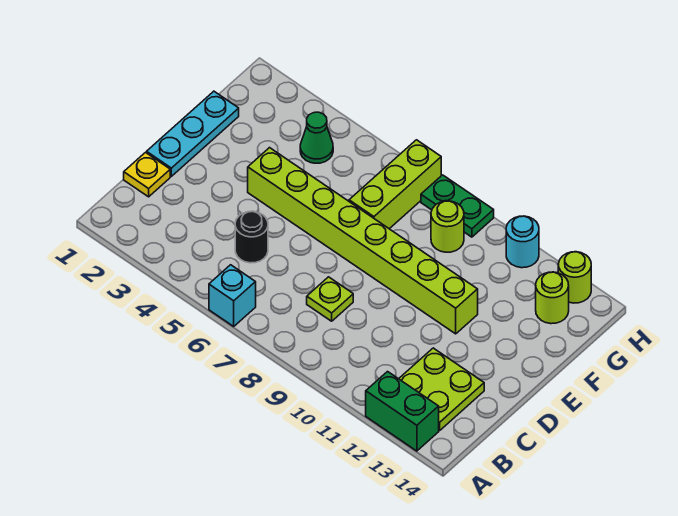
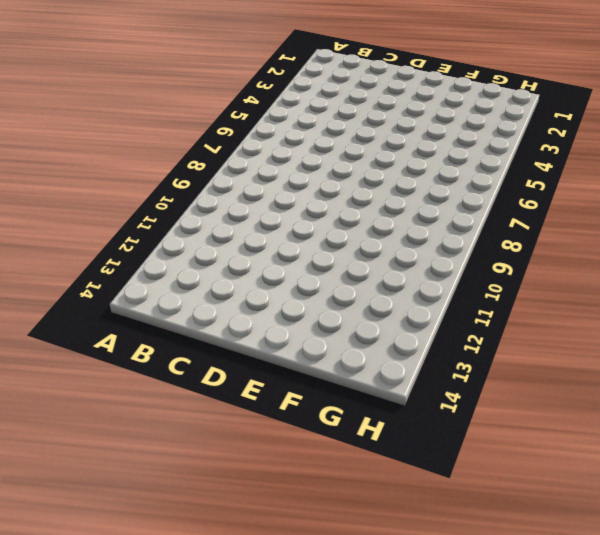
none -> cyan 1x1 brick [209,265,256,326]
none -> green 1x2 brick [366,372,439,451]
none -> lime 2x2 plate [399,348,484,431]

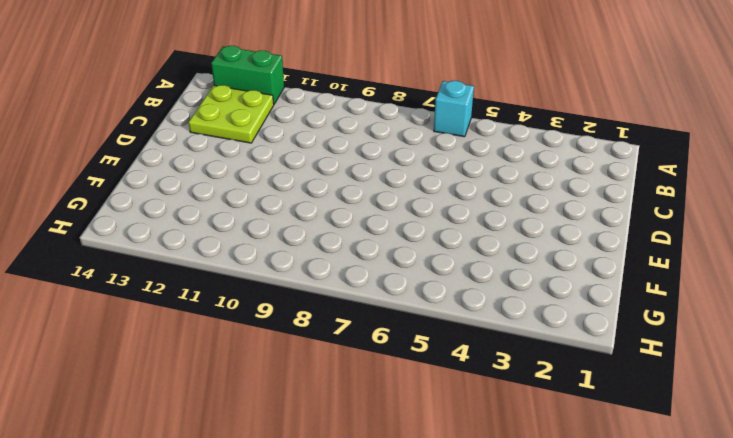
none -> yellow 1x1 plate [124,153,170,197]
none -> black 1x1 round brick [235,211,268,263]
none -> lime 1x1 plate [307,277,353,321]

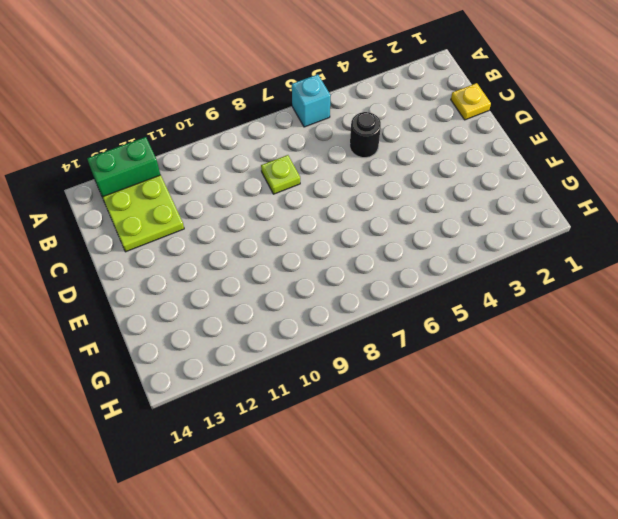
none -> cyan 1x3 plate [147,91,239,176]
none -> lime 1x8 brick [248,148,478,334]
none -> lime 1x3 brick [349,140,441,229]

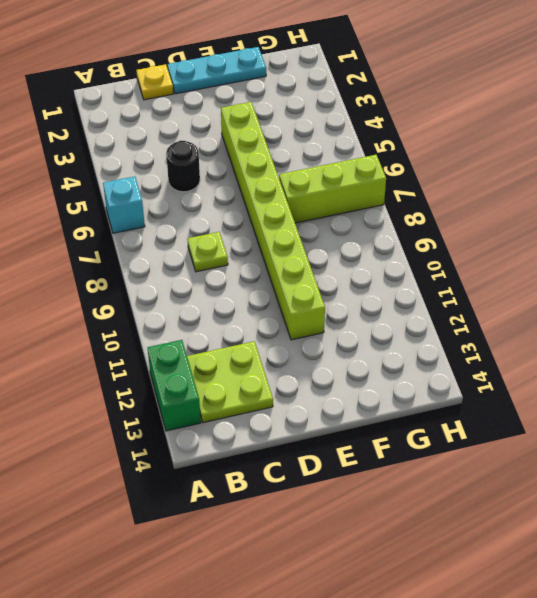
none -> green 1x1 cone [300,112,333,163]
none -> lime 1x1 round brick [431,201,464,252]
none -> lime 1x1 round brick [536,272,569,324]

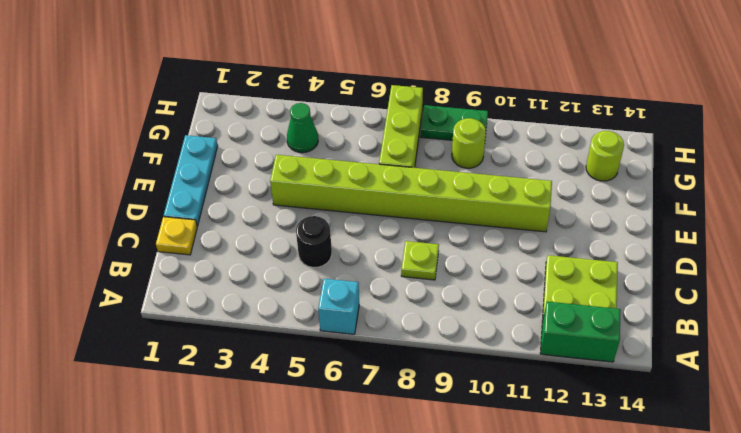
none -> cyan 1x1 round brick [506,216,539,268]
none -> lime 1x1 round brick [558,252,591,303]

